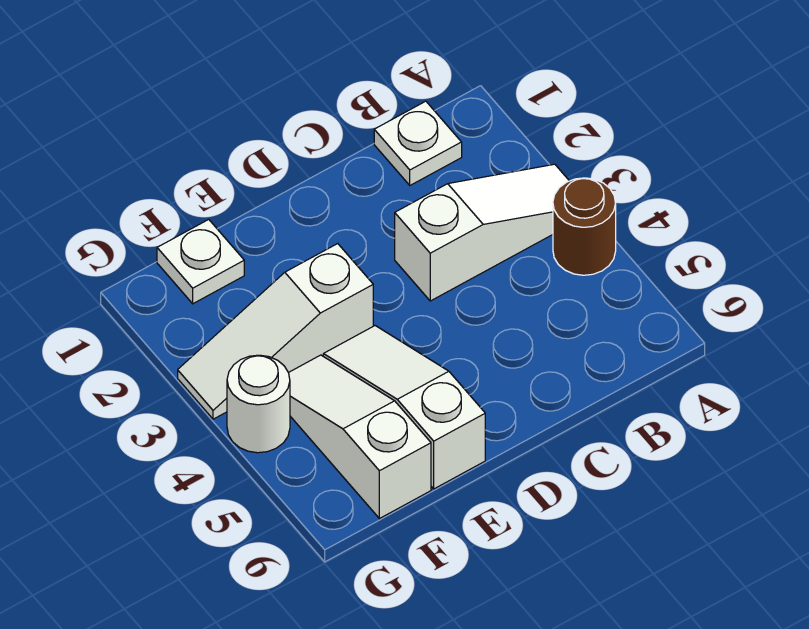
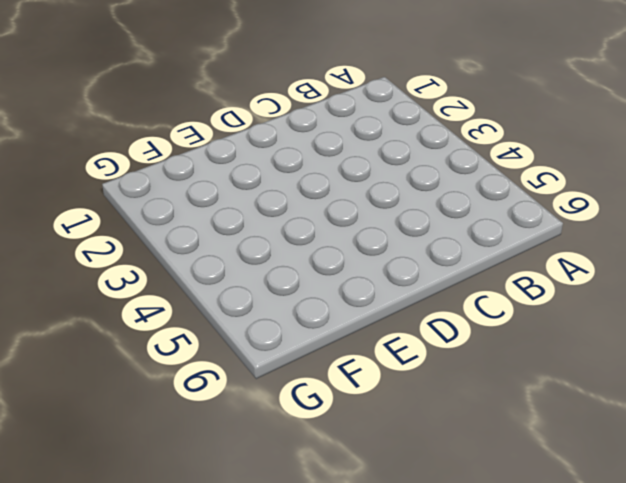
none -> white 1x3 slope [395,164,569,301]
none -> brown 1x1 round brick [553,178,616,275]

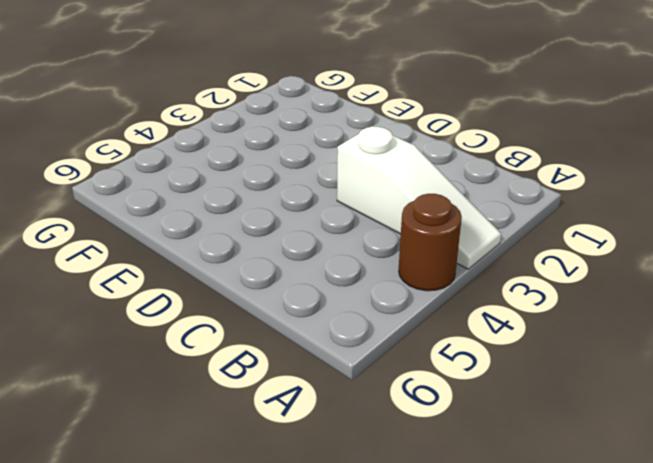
none -> white 1x1 plate [374,101,462,185]
none -> white 1x3 slope [178,244,373,419]

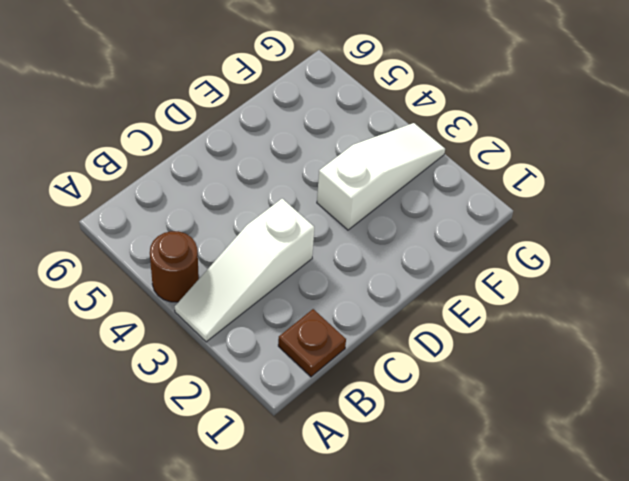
brown 1x1 plate [278,309,346,377] -> white 1x1 plate [374,101,462,185]
none -> white 1x3 slope [323,326,485,489]
none -> white 1x1 plate [157,219,244,304]

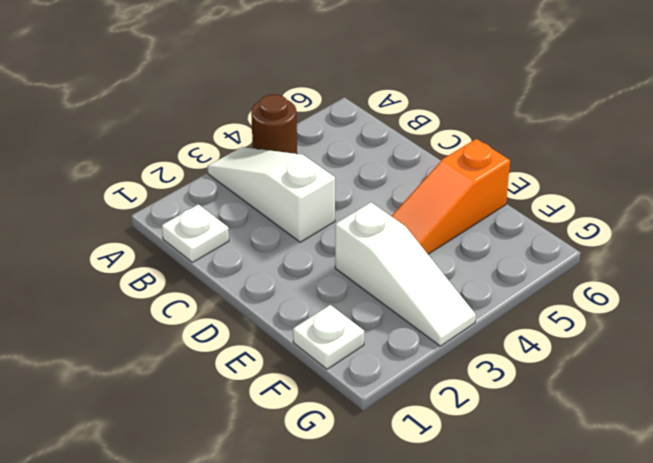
orange 1x3 slope [391,139,510,254] -> white 1x3 slope [323,326,485,489]
none -> white 1x3 slope [289,355,431,519]
none -> white 1x1 round brick [227,355,290,453]

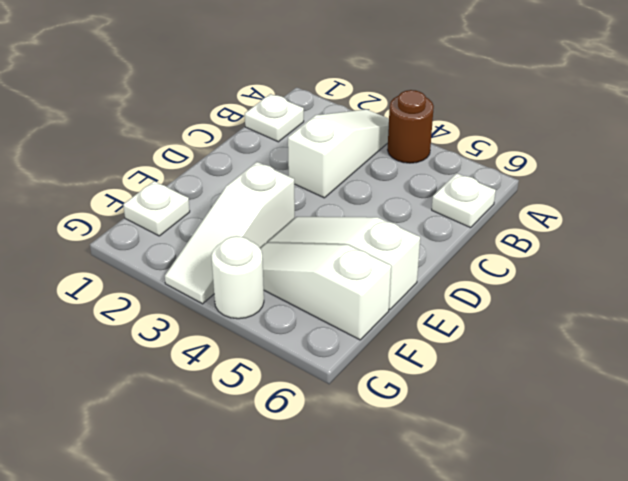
white 1x1 plate [432,173,496,228] -> none

